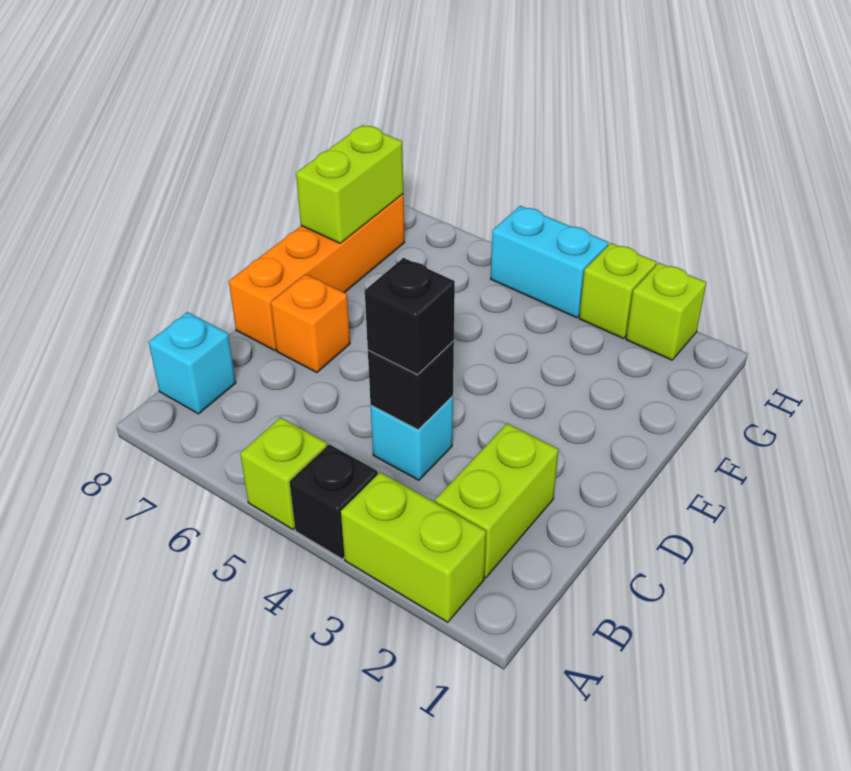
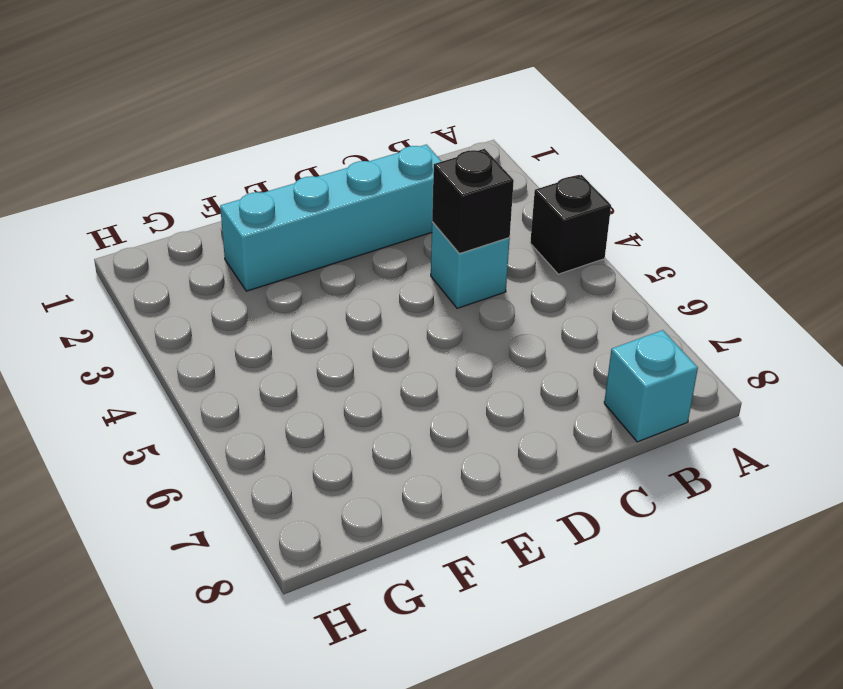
cyan 1x4 brick [220,145,442,291] -> lime 1x2 brick [435,423,559,578]
none -> lime 1x2 brick [341,472,486,622]
none -> lime 1x1 brick [240,417,327,530]
none -> orange 1x1 brick [271,274,350,373]

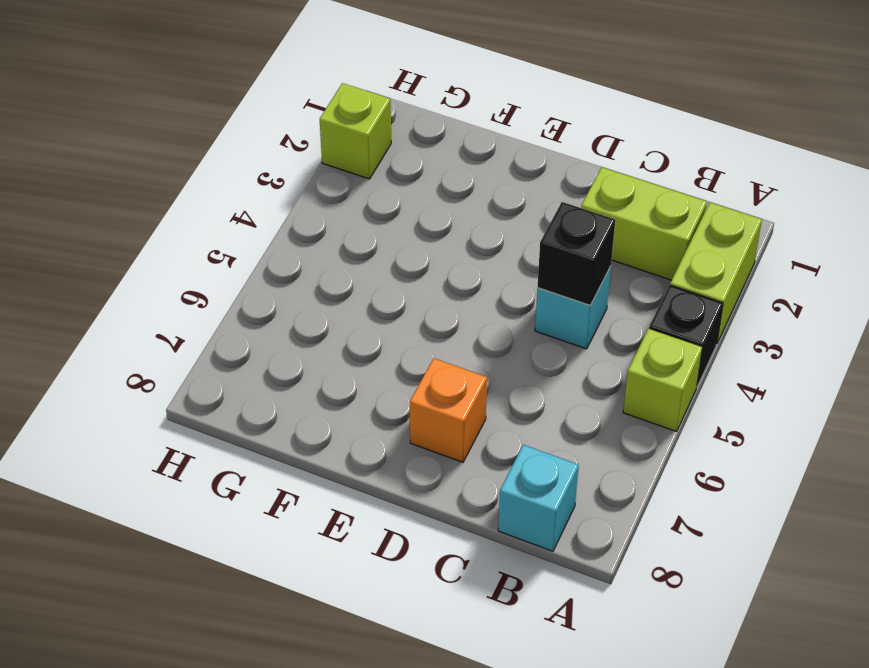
none -> orange 1x4 brick [229,194,405,350]
none -> lime 1x1 brick [579,243,657,339]
none -> cyan 1x2 brick [491,206,609,318]

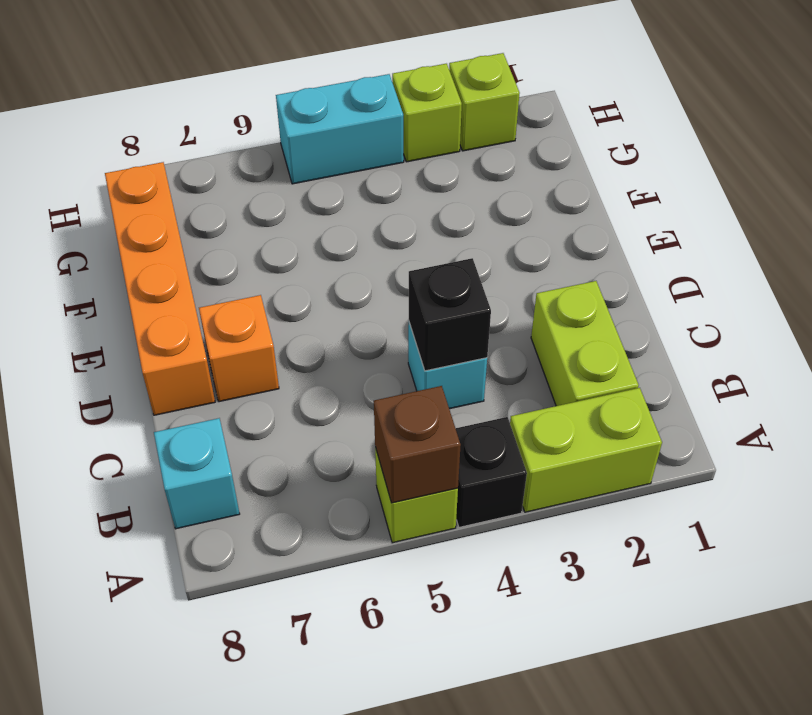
brown 1x1 brick [374,386,461,503] -> none
none -> lime 1x2 brick [296,125,403,243]
none -> black 1x1 brick [365,258,455,375]

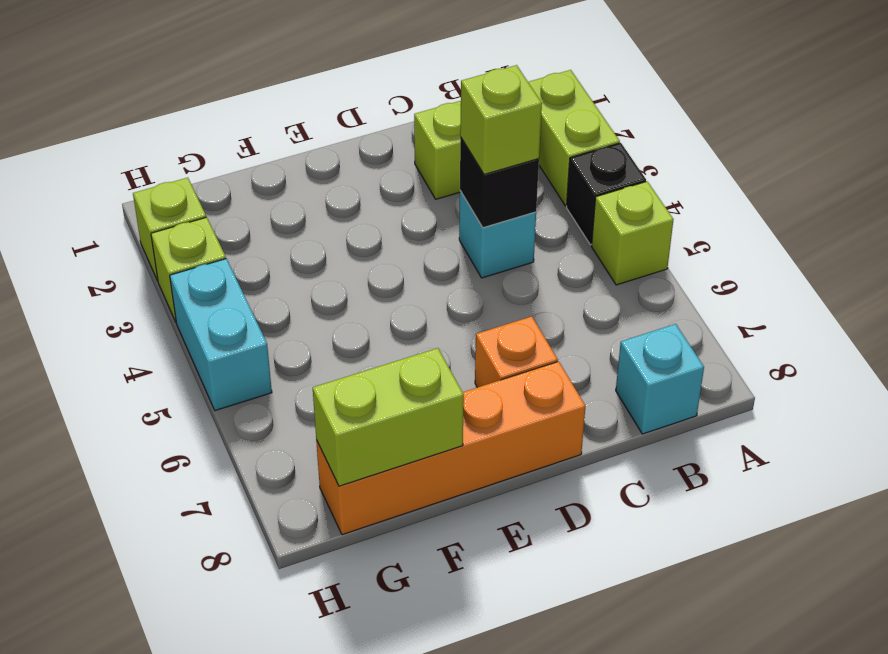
lime 1x1 brick [460,65,542,175] -> black 1x1 brick [365,258,455,375]

